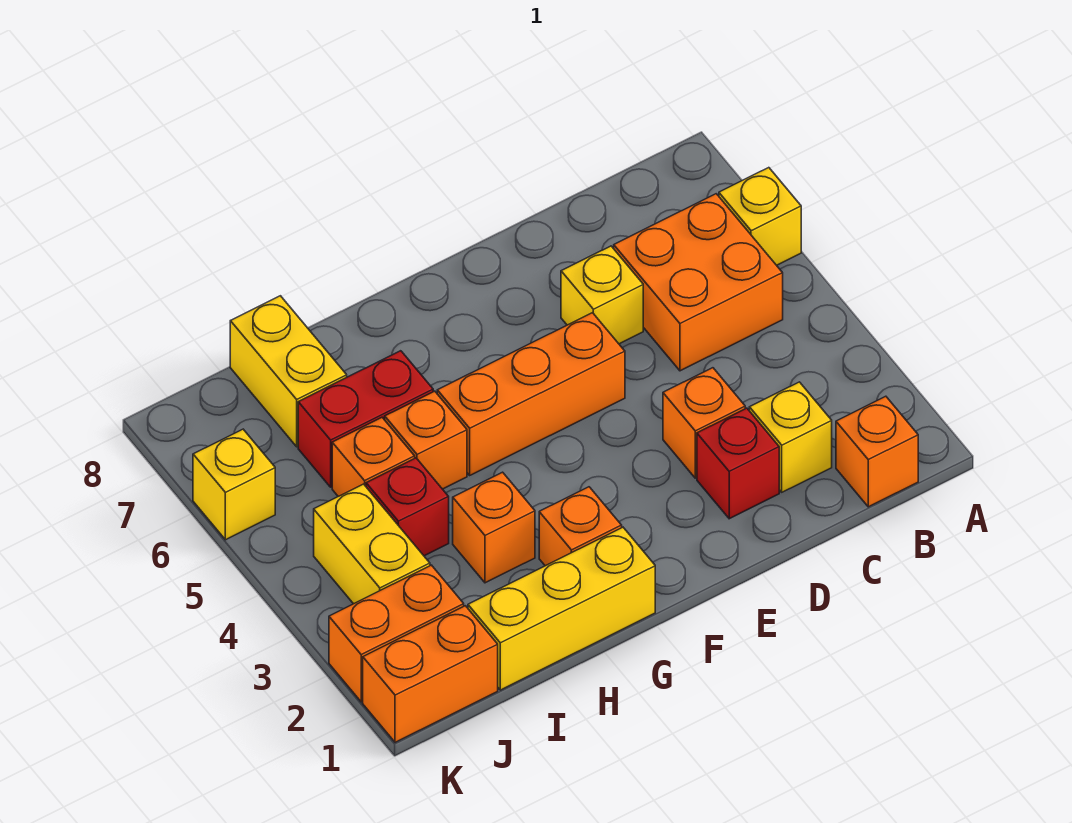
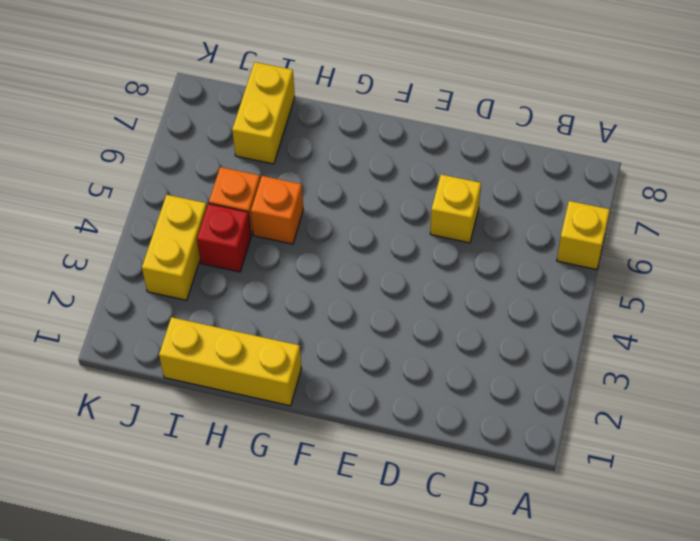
none -> orange 1x1 brick [836,396,918,507]
none -> orange 2x2 brick [614,194,783,371]
none -> yellow 1x1 brick [749,382,832,492]

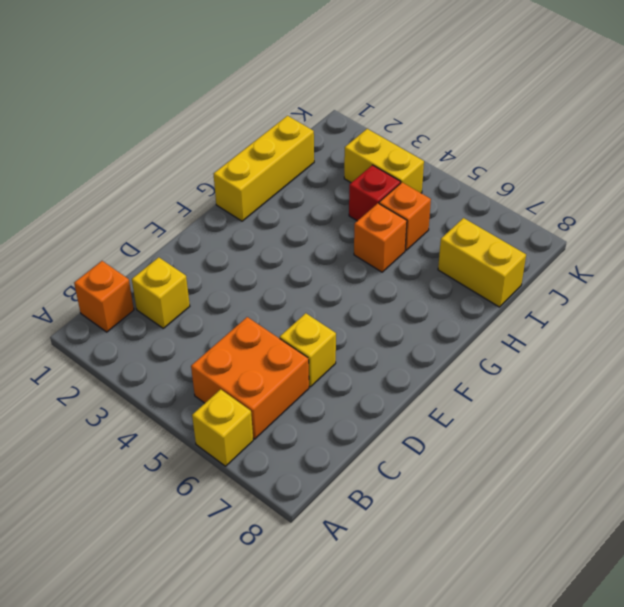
none -> red 1x1 brick [697,408,779,519]
none -> orange 1x1 brick [663,368,745,478]
none -> orange 1x3 brick [437,313,625,475]

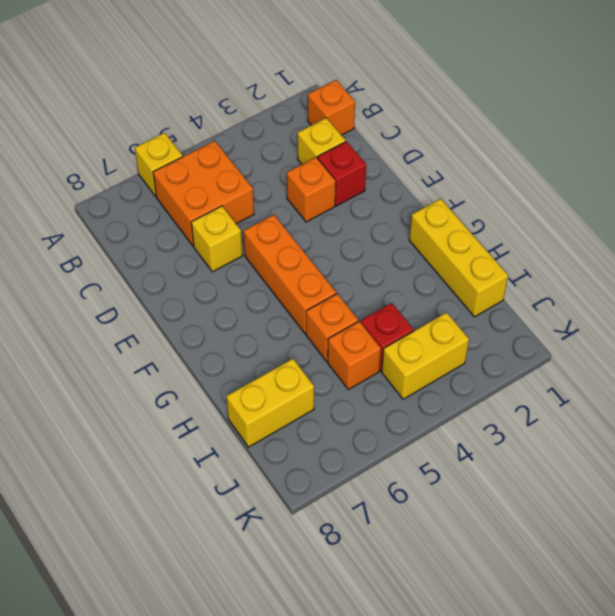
none -> orange 1x1 brick [539,487,622,566]
none -> orange 1x1 brick [453,472,535,583]
none -> red 1x2 brick [298,351,433,487]

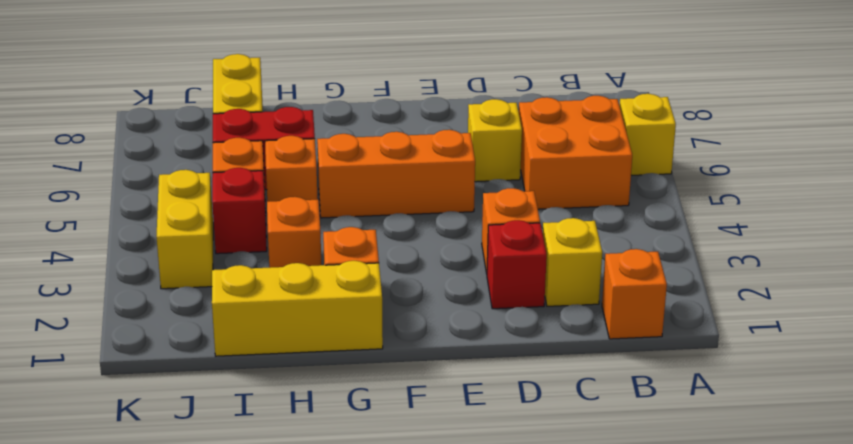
none -> orange 1x2 brick [363,606,498,742]
none -> orange 1x2 brick [329,565,464,702]
none -> yellow 1x1 brick [193,429,275,540]

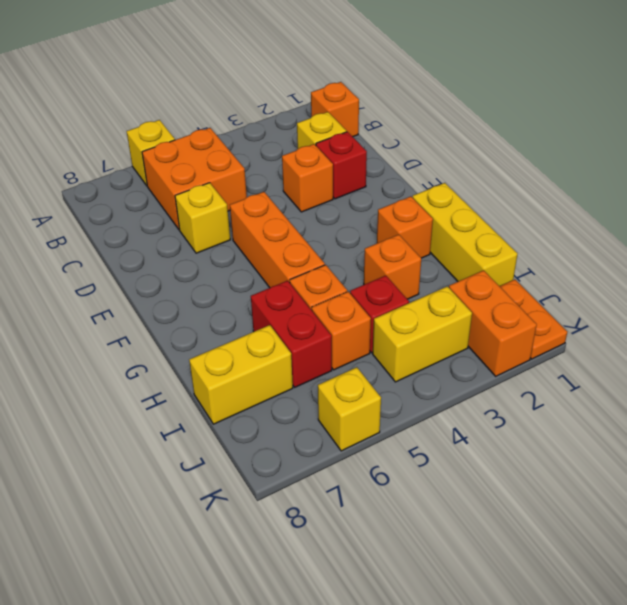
orange 1x2 plate [500,279,567,359] -> orange 1x2 brick [363,606,498,742]

